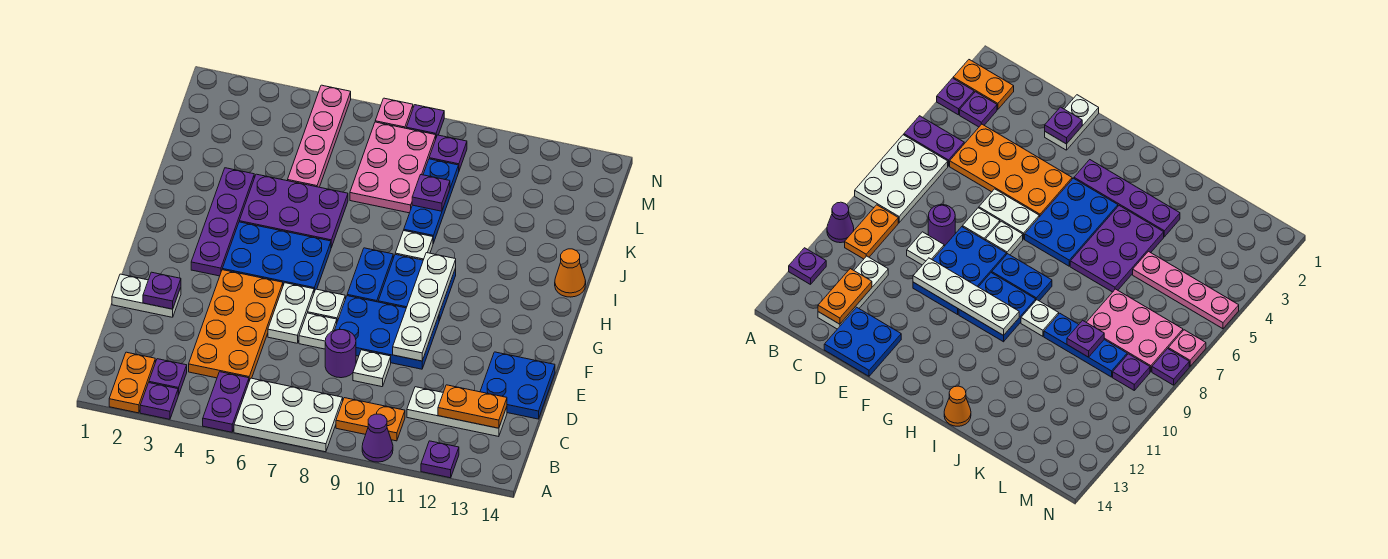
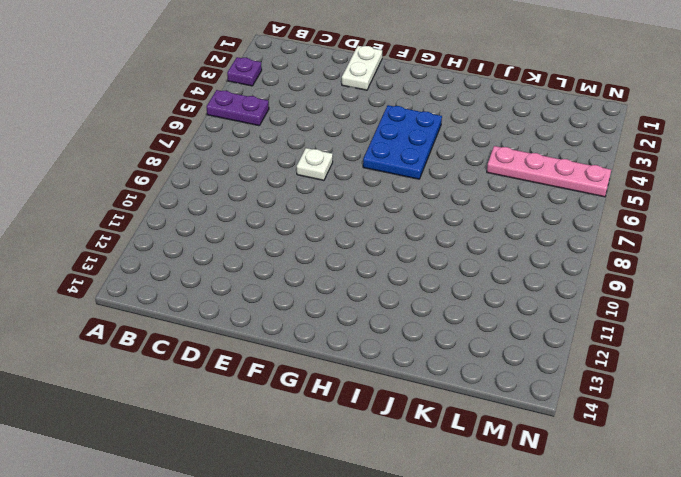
none -> orange 1x2 plate [109,352,155,413]
none -> white 2x3 plate [234,378,343,452]
none -> purple 1x1 cone [362,414,393,462]
none -> purple 1x1 plate [421,441,459,478]

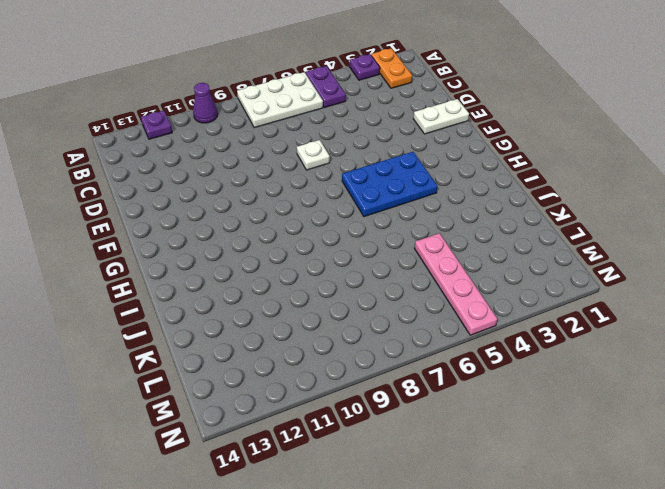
none -> purple 1x1 plate [149,359,187,395]
none -> orange 1x2 plate [336,398,405,441]
none -> orange 2x4 plate [189,270,283,381]
none -> white 1x3 plate [407,387,507,437]

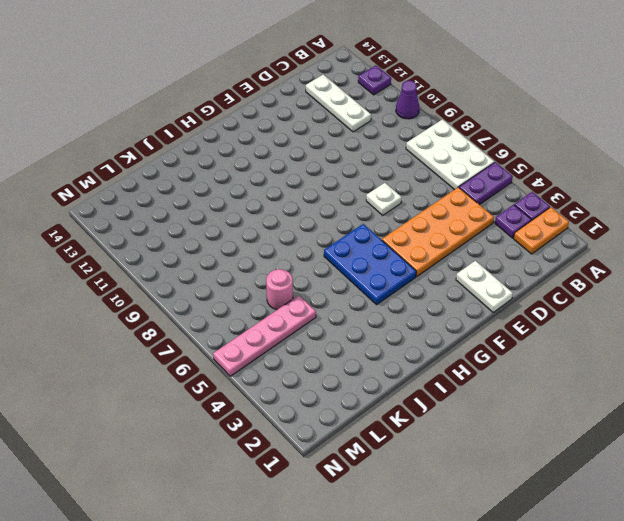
pink 1x1 round brick [266,269,293,310] -> none
none -> orange 1x2 plate [336,398,405,441]
none -> purple 1x1 round brick [325,329,356,378]
none -> white 1x1 plate [353,350,391,387]
none -> blue 2x2 plate [480,352,555,419]

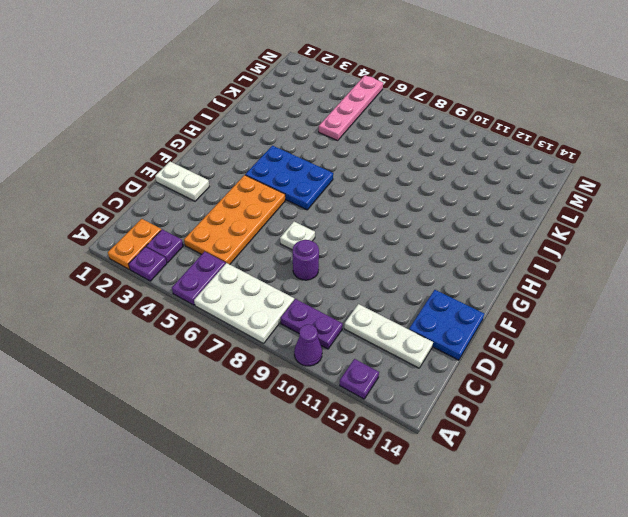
purple 1x2 plate [281,299,343,349] -> orange 1x2 plate [336,398,405,441]
none -> white 1x1 plate [353,350,391,387]
none -> white 1x2 plate [268,283,314,343]
none -> blue 2x3 plate [335,296,439,369]
none -> white 1x1 plate [308,289,345,321]

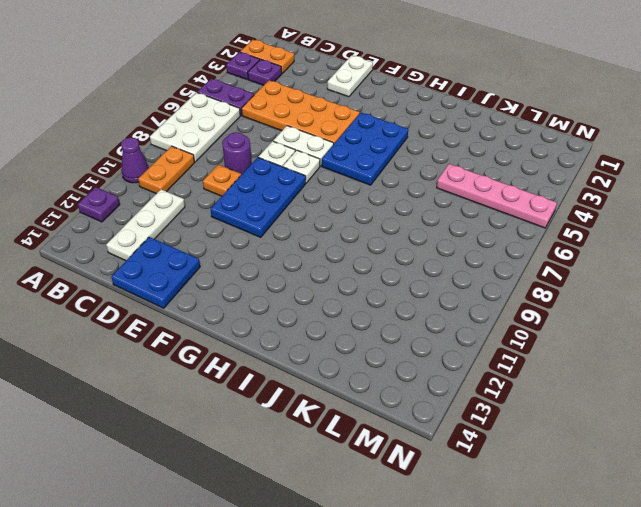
orange 1x1 plate [203,165,241,196] -> white 1x1 plate [353,350,391,387]
none -> purple 1x4 plate [191,168,254,276]
none -> blue 1x2 plate [347,248,393,302]
none -> blue 2x2 plate [378,254,456,321]
none -> purple 2x3 plate [239,174,348,248]

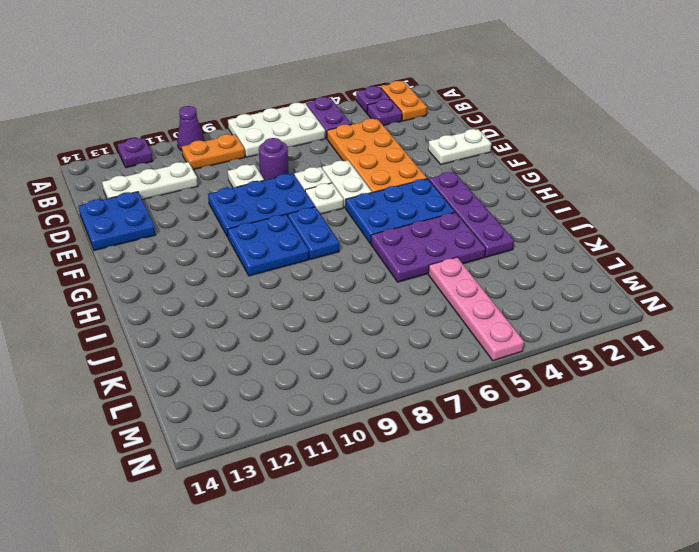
none -> white 1x1 plate [395,231,433,260]
none -> orange 1x1 cone [555,249,586,297]
none -> blue 1x3 plate [404,159,459,243]
none -> pink 2x3 plate [350,122,436,213]

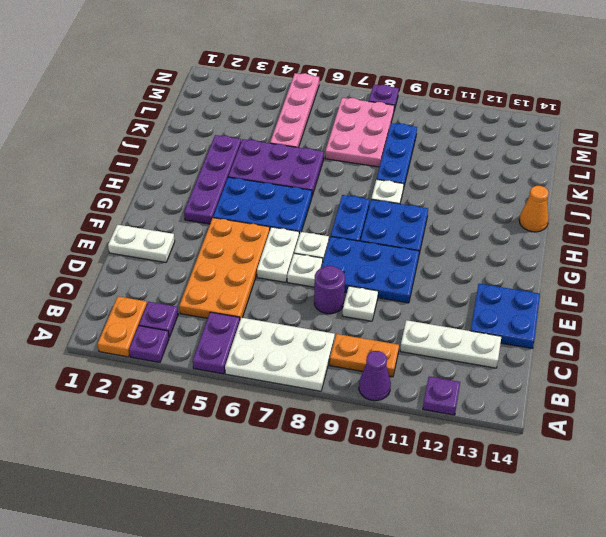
none -> purple 1x1 plate [429,135,467,170]
none -> pink 1x1 plate [375,98,413,128]
none -> orange 1x2 plate [438,385,507,428]
none -> purple 1x1 plate [143,272,181,309]

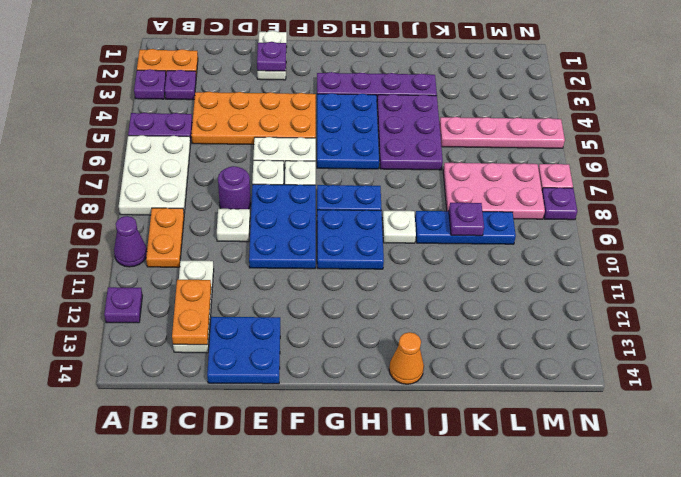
none -> purple 1x1 plate [429,135,467,170]
none -> white 1x4 plate [393,253,456,361]

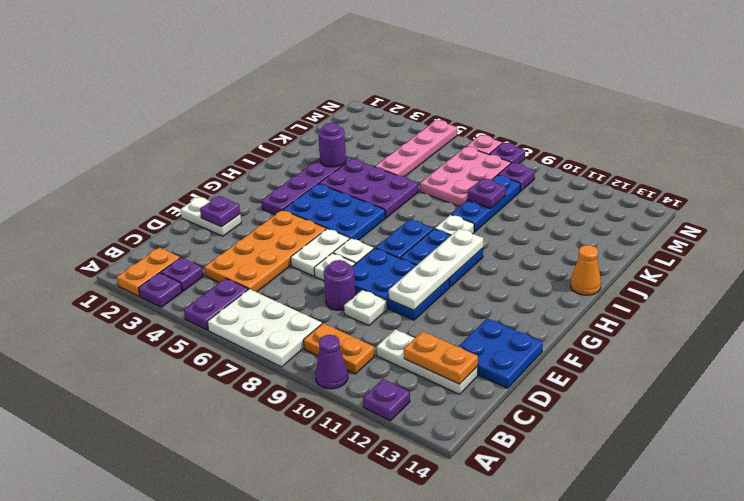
purple 1x1 round brick [318,123,346,167] -> none

